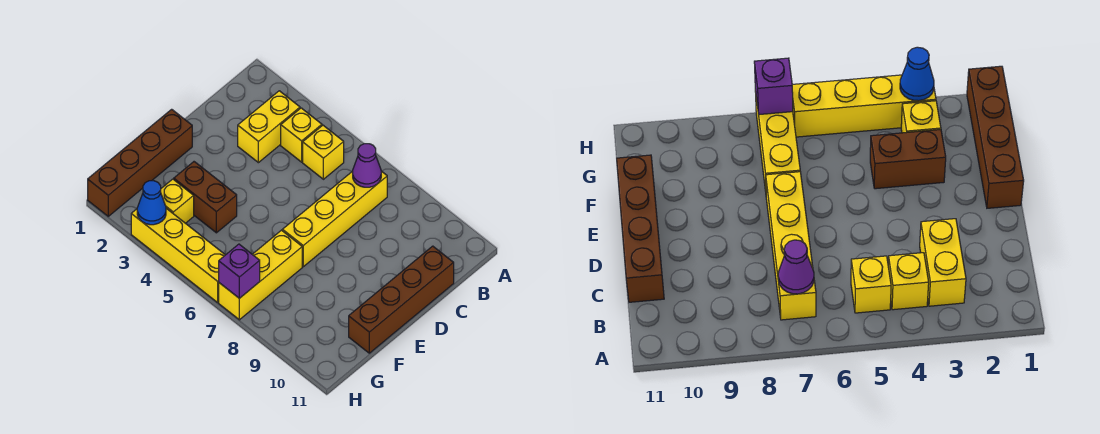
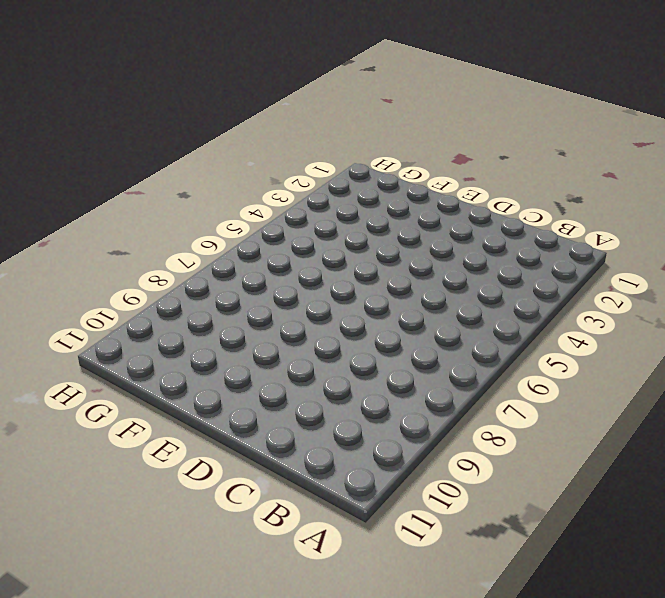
none -> yellow 1x2 brick [238,91,300,163]
none -> yellow 1x1 brick [281,108,322,162]
none -> yellow 1x1 brick [303,125,344,179]

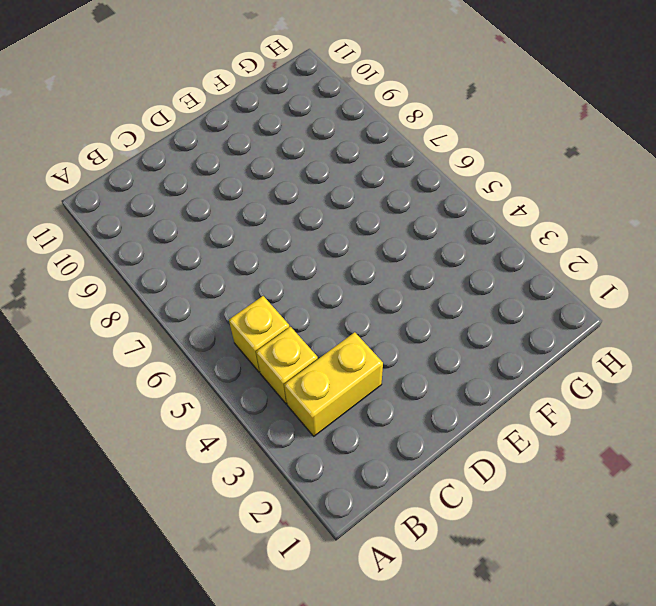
none -> yellow 1x4 brick [282,171,387,267]
none -> brown 1x4 brick [349,246,454,353]
none -> brown 1x4 brick [88,109,192,216]

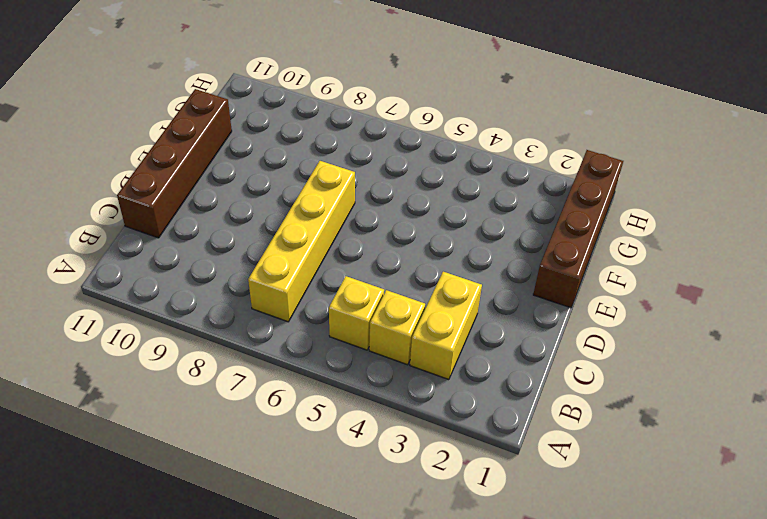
none -> brown 1x2 brick [174,162,237,233]
none -> yellow 1x3 brick [219,230,302,320]
none -> yellow 1x1 brick [161,179,194,223]

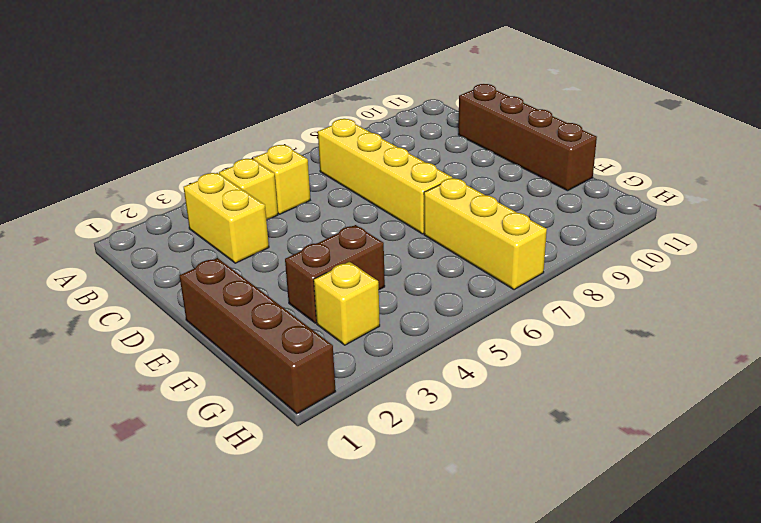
none -> yellow 1x4 brick [131,208,225,302]
none -> purple 1x1 cone [353,144,381,187]
none -> blue 1x1 cone [137,181,166,225]

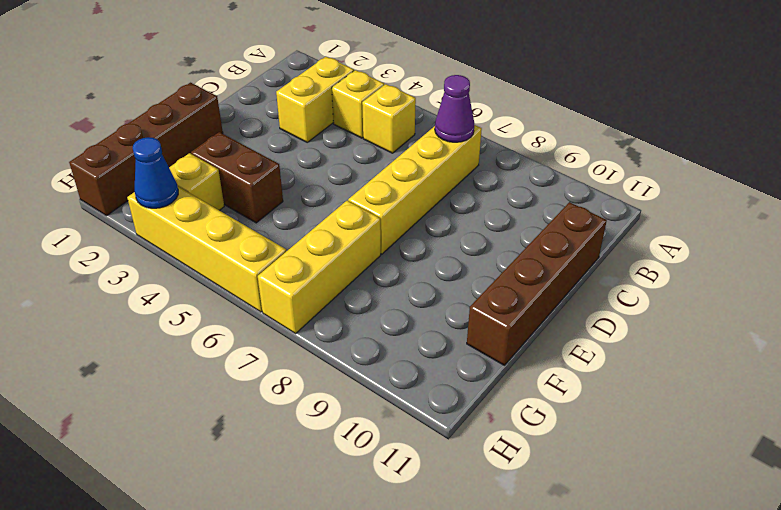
none -> purple 1x1 brick [219,244,260,298]

